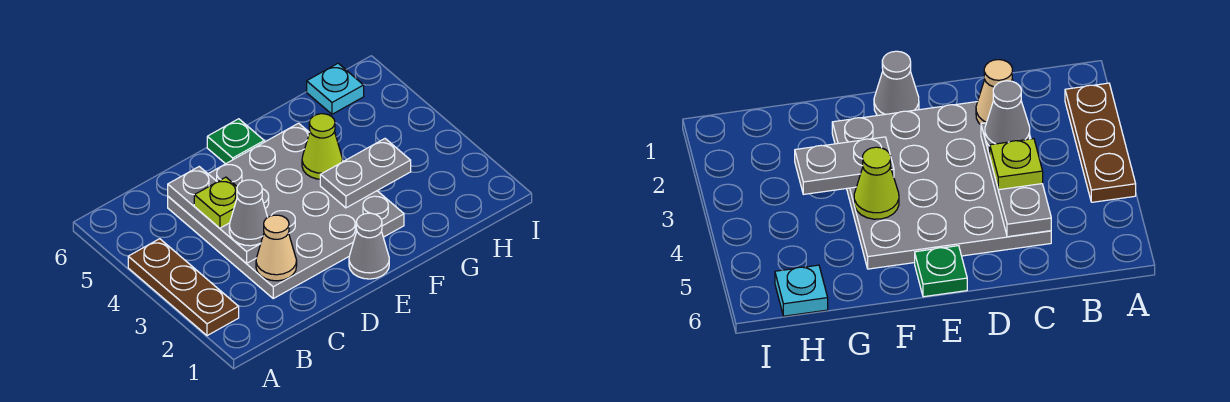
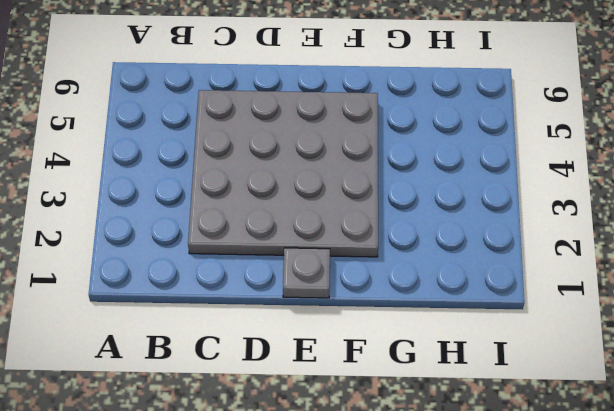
grey 1x1 plate [283,248,330,298] -> grey 1x1 cone [349,213,389,279]
none -> brown 1x3 plate [128,239,239,336]
none -> green 1x1 plate [207,119,264,164]

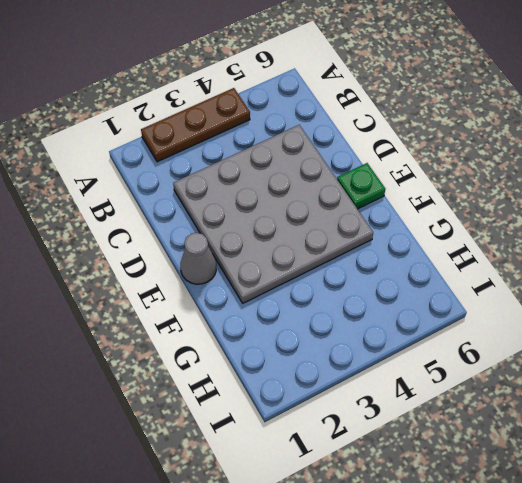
none -> cyan 1x1 plate [307,63,364,114]
none -> tan 1x1 cone [256,215,297,281]

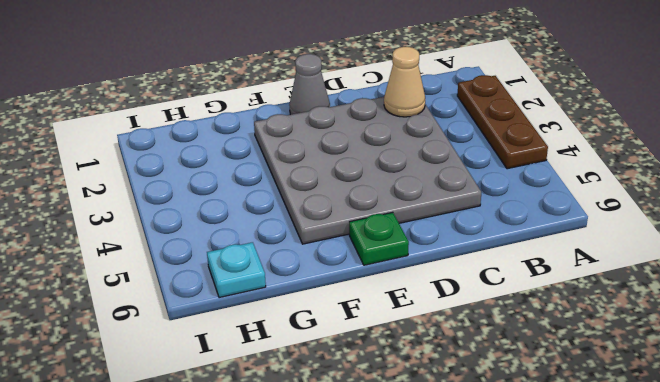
none -> grey 1x3 plate [168,167,261,263]
none -> grey 1x2 plate [320,139,411,208]

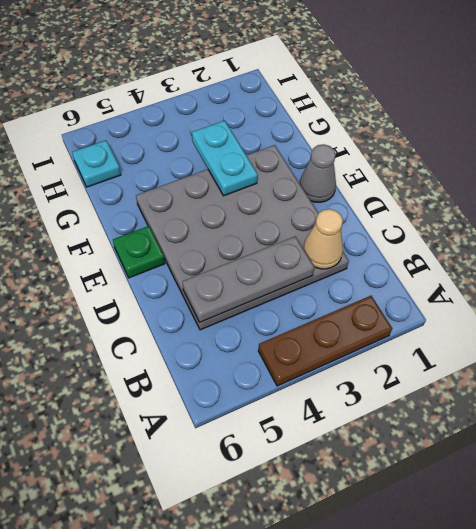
cyan 1x2 plate [192,121,258,196] -> grey 1x2 plate [320,139,411,208]
none -> lime 1x1 cone [302,114,342,179]
none -> grey 1x1 cone [229,180,268,246]

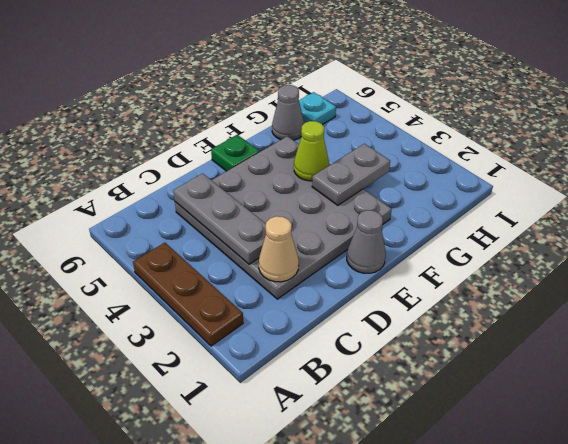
grey 1x1 cone [272,85,304,140] -> grey 1x1 cone moved to [229,180,268,246]
none -> lime 1x1 plate [194,177,237,228]

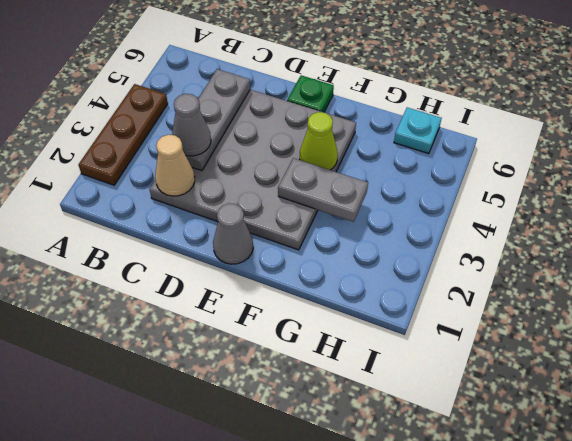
none -> lime 1x1 plate [194,177,237,228]

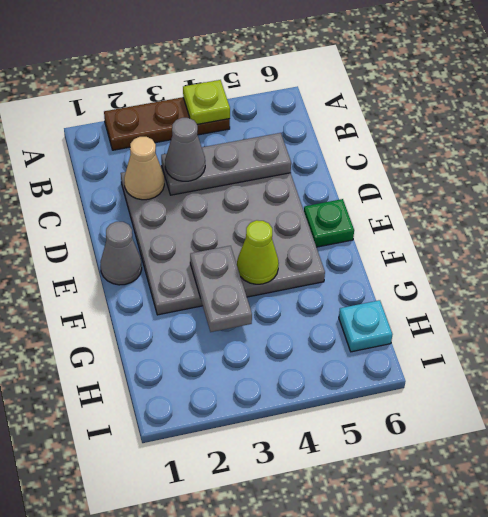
lime 1x1 plate [183,80,230,124] -> lime 1x1 plate moved to [194,177,237,228]

